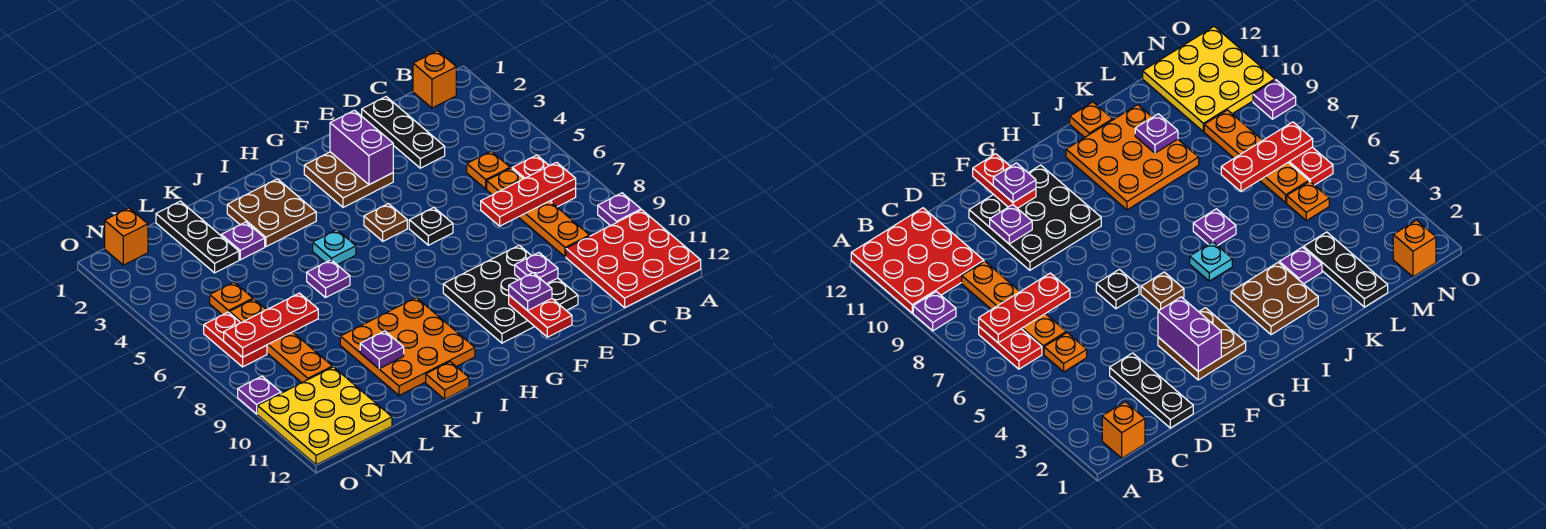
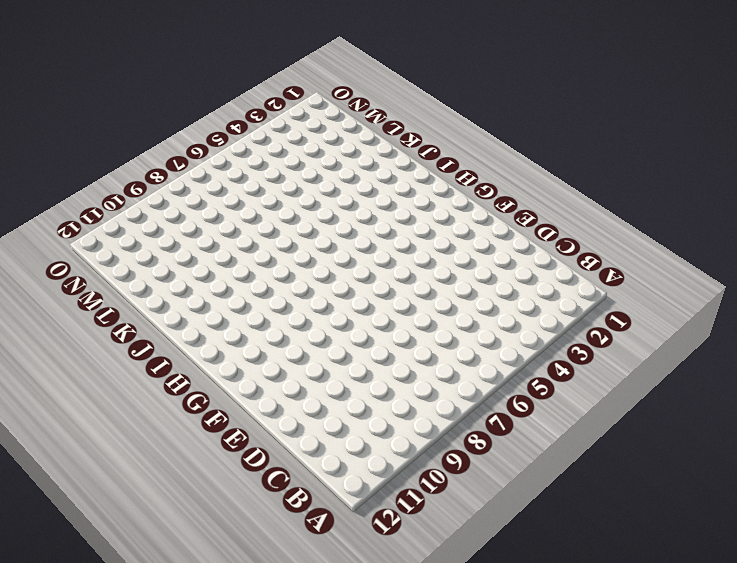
none -> purple 1x1 plate [598,193,641,226]
none -> red 3x3 plate [566,210,701,308]
none -> orange 1x1 brick [413,51,456,108]
none -> red 1x2 plate [512,155,576,207]

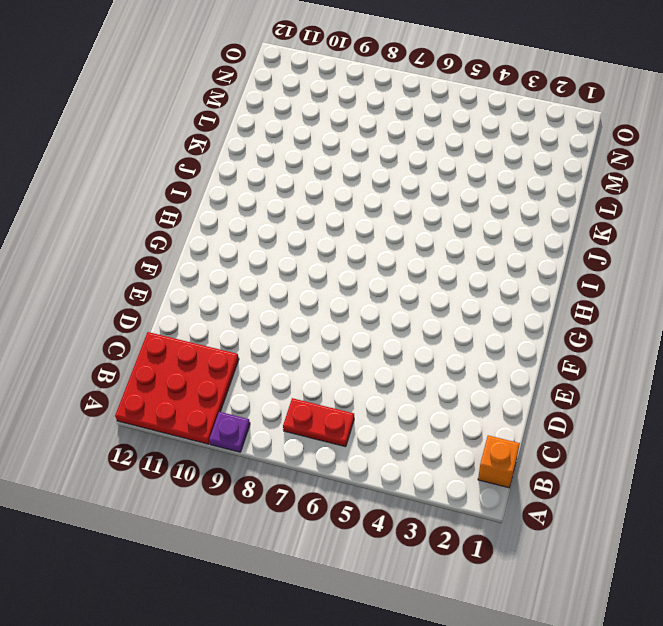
none -> orange 1x1 plate [467,151,510,189]
none -> orange 1x4 plate [487,168,590,257]
none -> black 1x3 plate [362,97,445,168]
none -> black 3x3 plate [443,245,578,343]

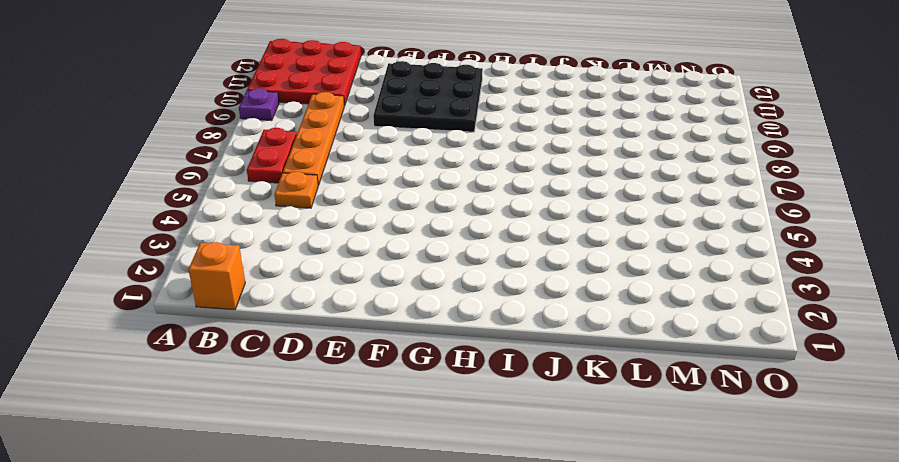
none -> black 1x3 plate [362,97,445,168]
none -> brown 2x2 plate [304,152,393,207]
none -> black 1x1 plate [409,208,453,245]
none -> brown 1x1 plate [364,204,407,241]

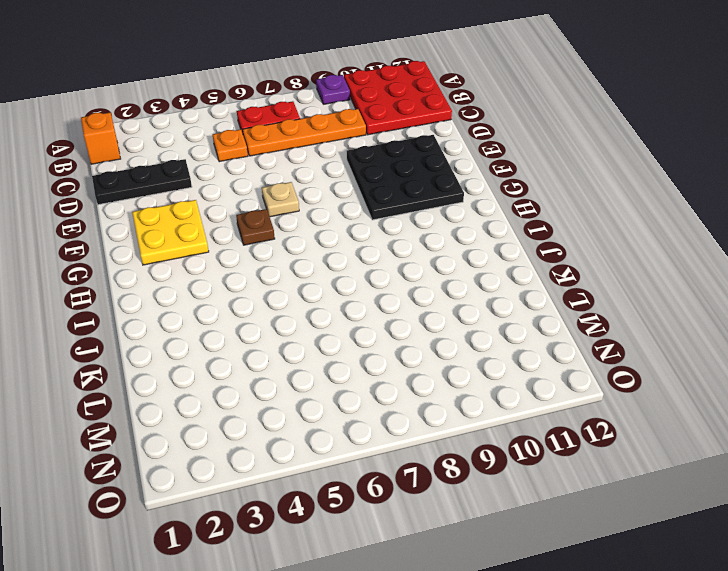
yellow 2x2 plate [132,200,209,265] -> brown 2x2 plate [304,152,393,207]
tan 1x1 plate [262,182,299,217] -> black 1x1 plate [409,208,453,245]
none -> brown 2x2 plate [227,179,316,247]
none -> cyan 1x1 plate [313,230,356,265]
none -> orange 3x3 plate [340,298,475,395]
none -> purple 1x1 plate [307,260,350,297]

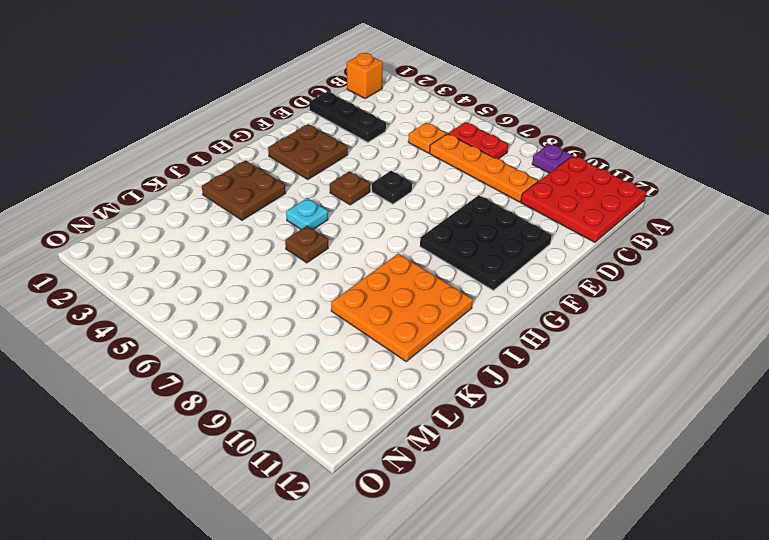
brown 1x1 plate [285,226,328,263] -> purple 1x1 plate [307,260,350,297]
none -> orange 1x1 plate [426,362,469,399]
none -> purple 1x1 plate [221,222,265,260]
none -> black 1x3 plate [156,201,239,273]
none -> orange 1x1 plate [210,282,253,315]

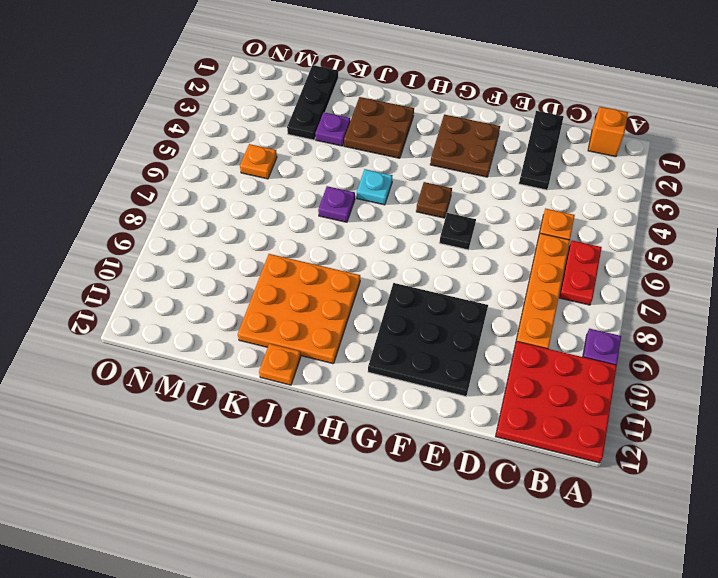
none -> orange 1x4 plate [229,299,332,383]
none -> yellow 3x3 plate [257,367,392,465]
none -> orange 1x1 brick [105,208,148,265]
none -> red 1x2 plate [204,312,267,367]

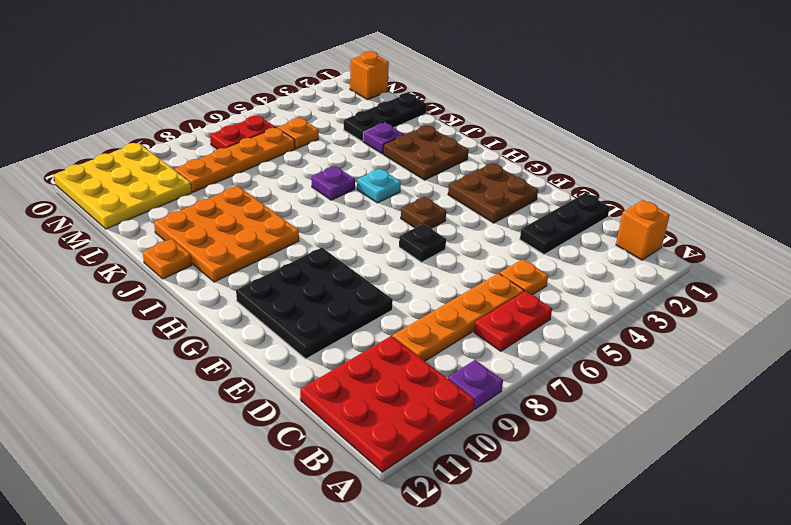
none -> purple 1x1 plate [238,376,281,414]
none -> red 1x3 plate [481,162,576,226]
none -> purple 1x1 plate [515,253,558,284]
none -> purple 1x2 brick [330,110,393,185]

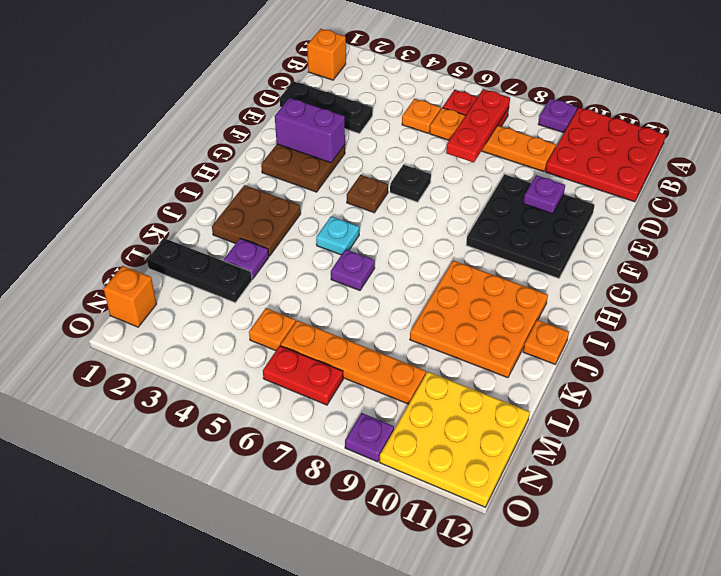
none -> red 1x2 plate [509,295,572,337]
none -> purple 1x1 plate [360,331,404,369]
none -> red 1x3 plate [224,293,318,357]
none -> purple 1x1 plate [509,273,552,311]

